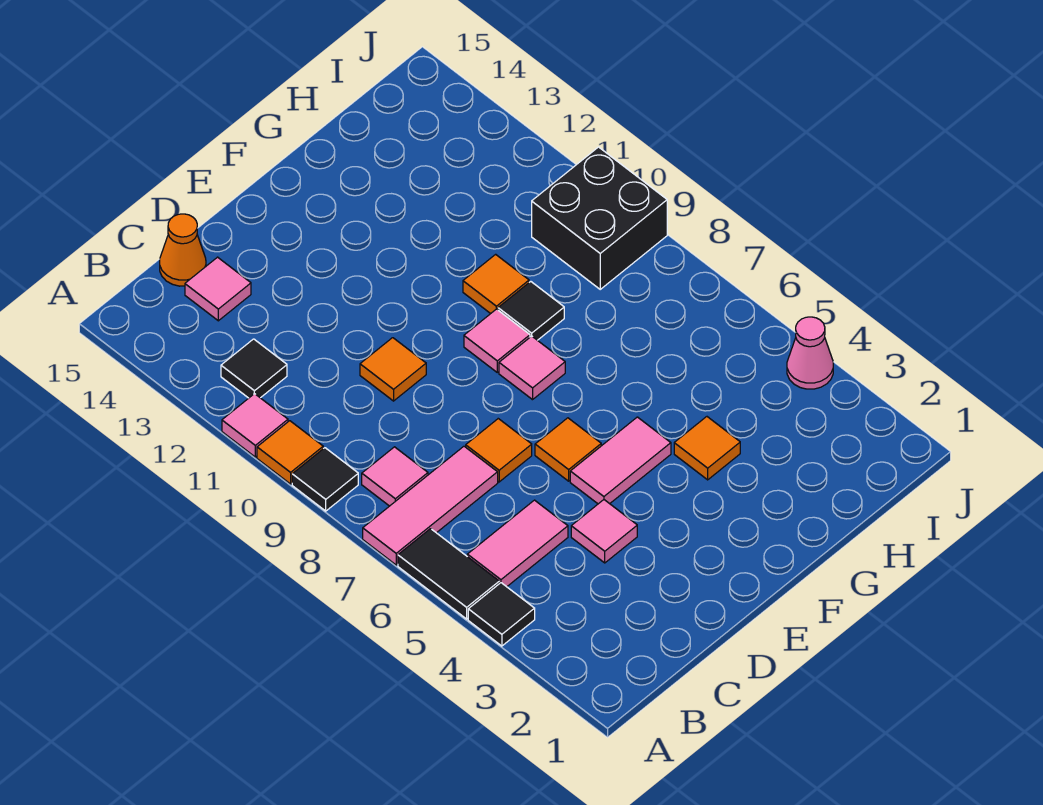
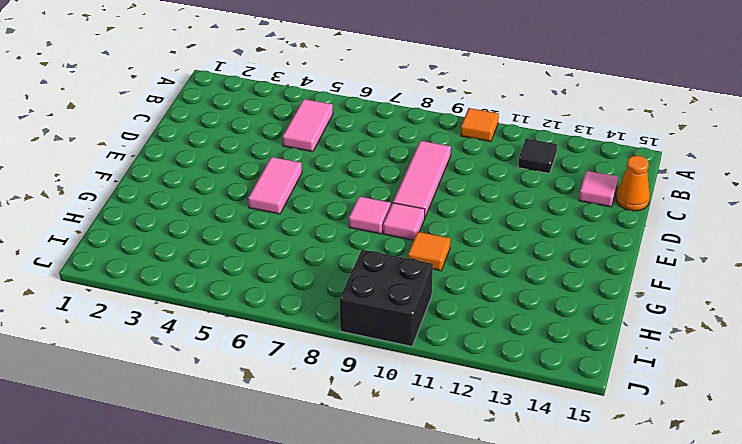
pink 1x3 tile [393,141,451,217] -> pink 1x3 tile moved to [363,446,498,565]
none -> black 1x1 tile [468,583,535,646]
none -> black 1x2 tile [398,529,499,619]
none -> black 1x1 tile [292,448,358,511]

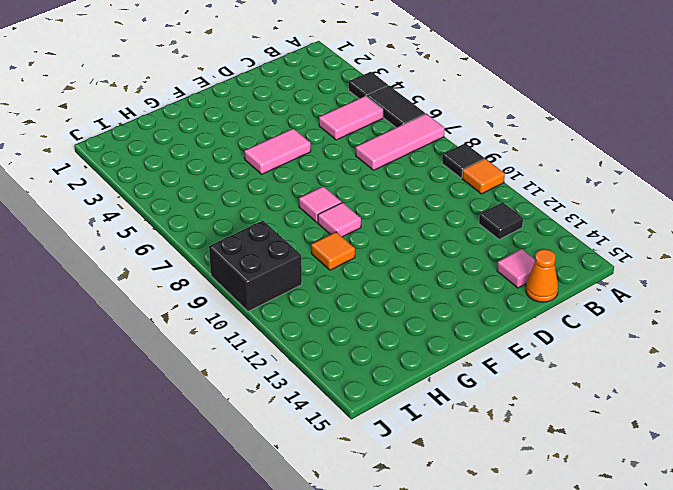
none -> pink 1x1 tile [222,394,288,457]
none -> pink 1x1 tile [362,447,428,506]
none -> pink 1x1 tile [571,500,637,563]

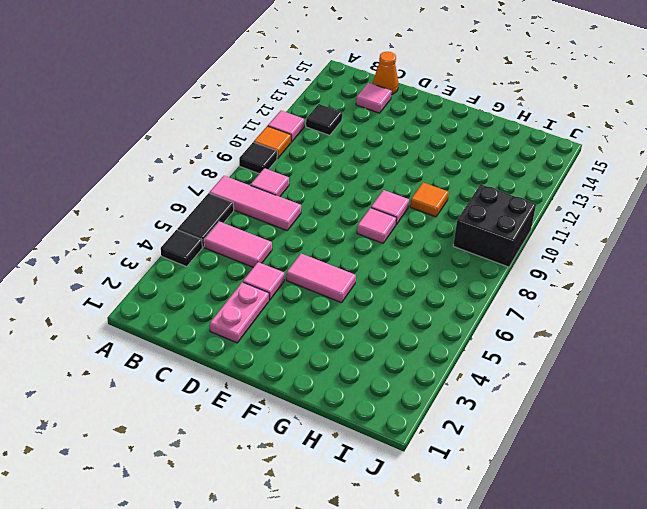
pink 1x2 plate [210,282,269,343] -> none
none -> orange 1x1 tile [466,419,532,482]
none -> orange 1x1 tile [360,338,426,401]
none -> orange 1x1 tile [535,418,601,481]

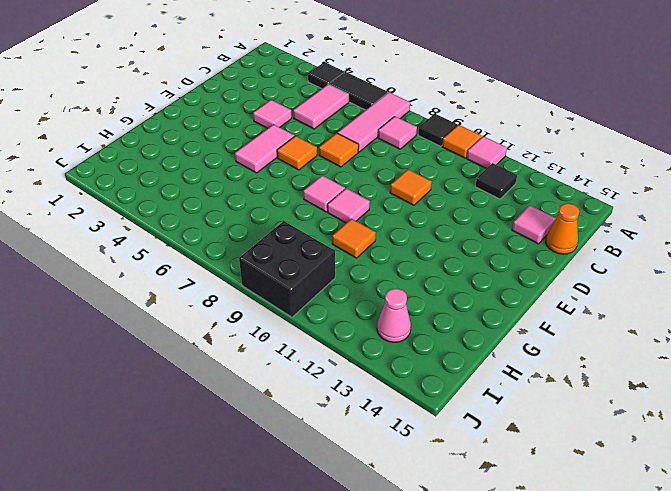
pink 1x1 cone [377,289,411,342] -> pink 1x1 cone moved to [787,317,833,389]
none -> orange 1x1 tile [674,417,740,480]
none -> black 1x1 tile [498,282,564,340]

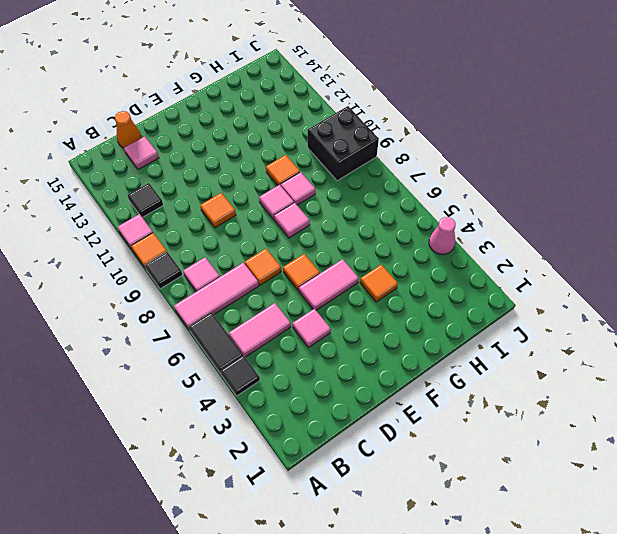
pink 1x1 tile [281,172,315,205] -> black 1x1 tile [498,282,564,340]

